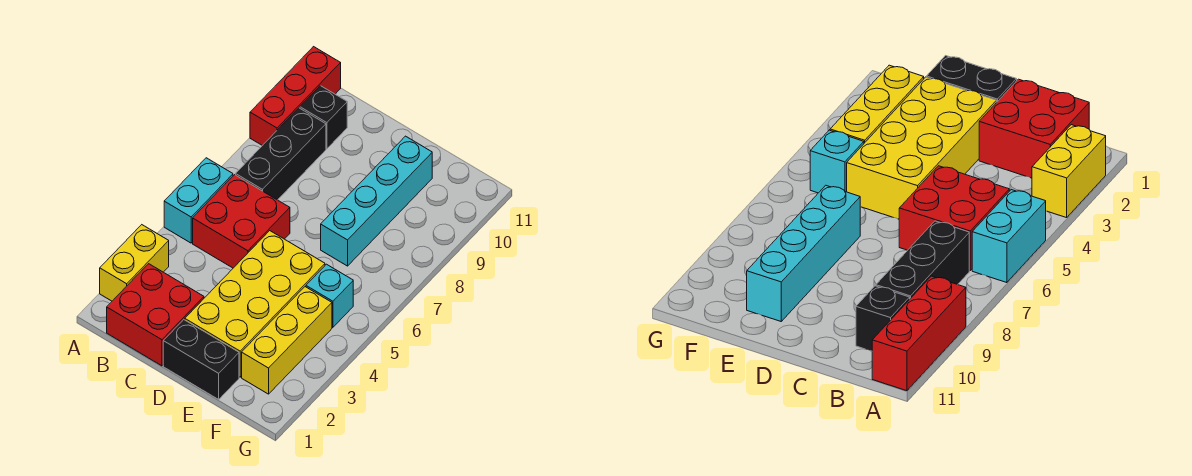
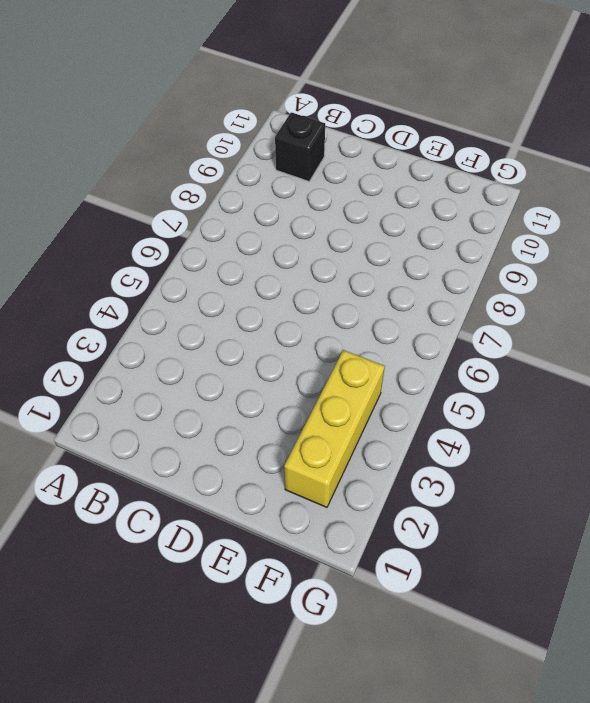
none -> yellow 1x2 brick [100,225,169,301]
none -> cyan 1x2 brick [164,158,233,243]
none -> red 1x3 brick [250,47,341,146]

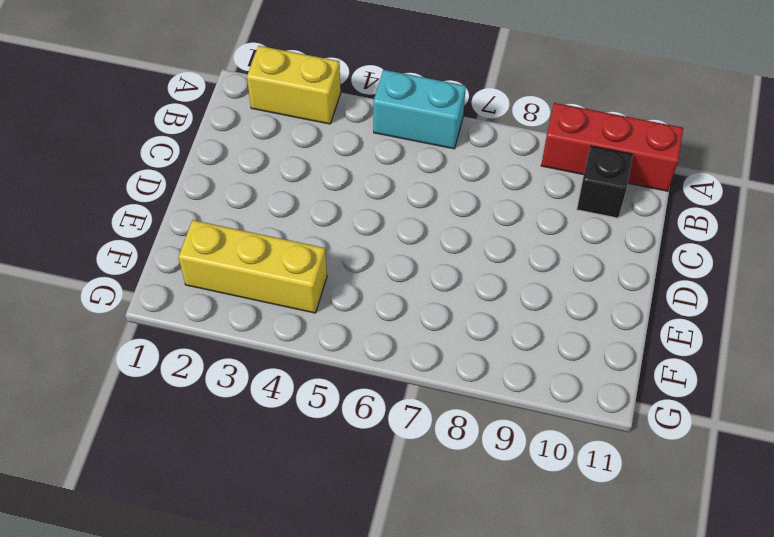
none -> red 2x2 brick [107,264,204,366]
none -> red 2x2 brick [193,175,290,268]
none -> black 1x3 brick [236,108,326,200]

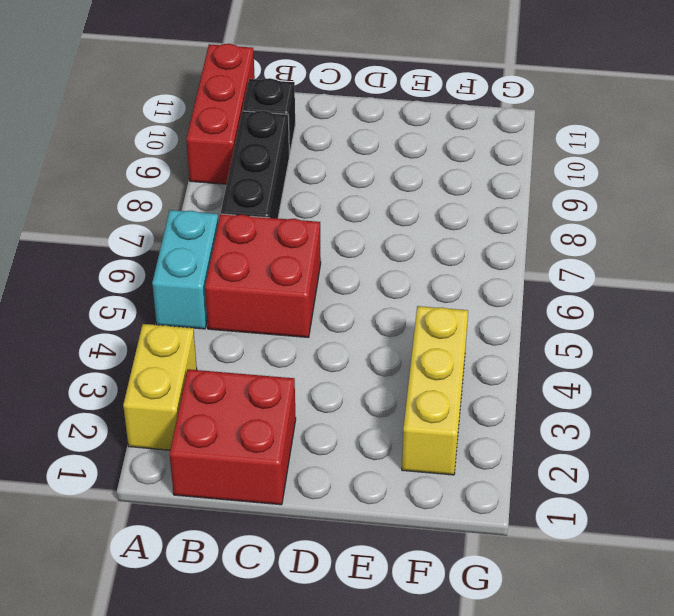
none -> black 1x2 brick [163,320,239,399]
none -> yellow 2x4 brick [185,231,325,377]
none -> cyan 1x4 brick [321,136,432,266]

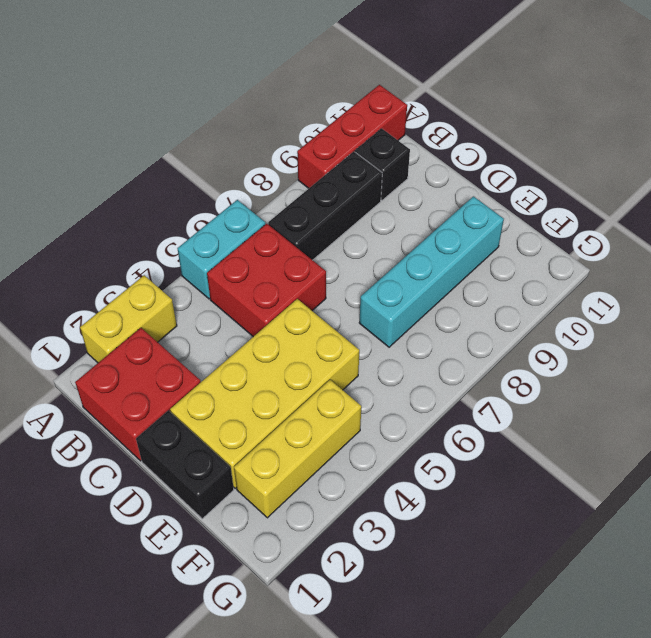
none -> cyan 1x1 brick [306,264,353,327]

